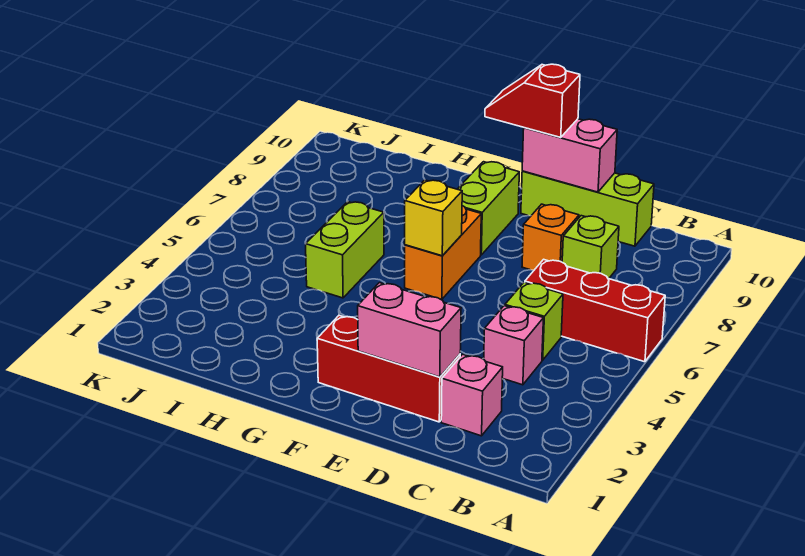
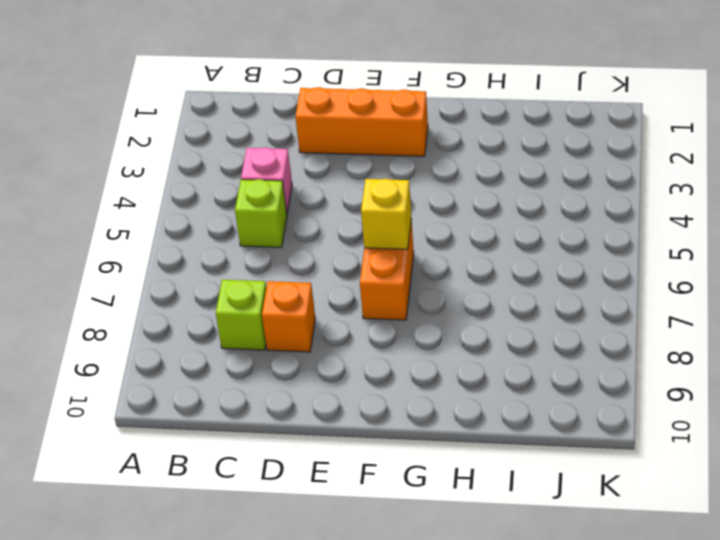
orange 1x3 brick [296,87,428,156] -> red 1x3 brick [317,315,460,422]
none -> red 1x3 brick [525,259,665,362]
none -> pink 1x1 brick [441,354,503,436]
none -> lime 1x3 brick [521,171,654,246]

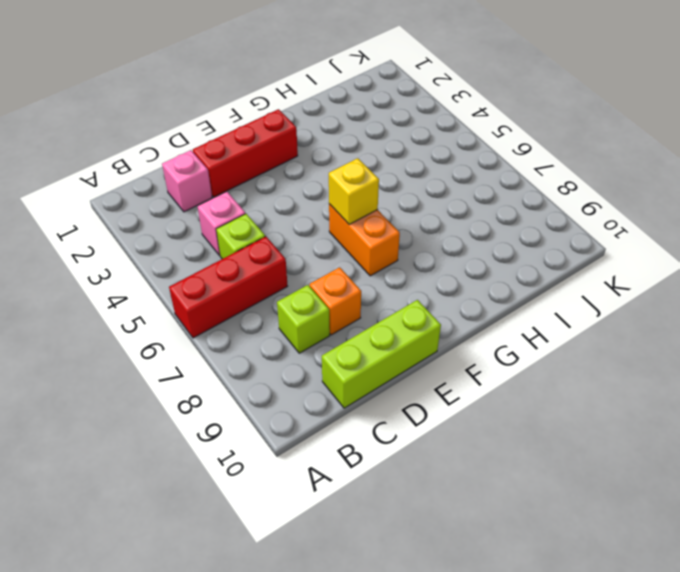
none -> lime 1x2 brick [458,162,519,255]
none -> lime 1x2 brick [306,202,384,298]
none -> pink 1x2 brick [358,283,461,377]

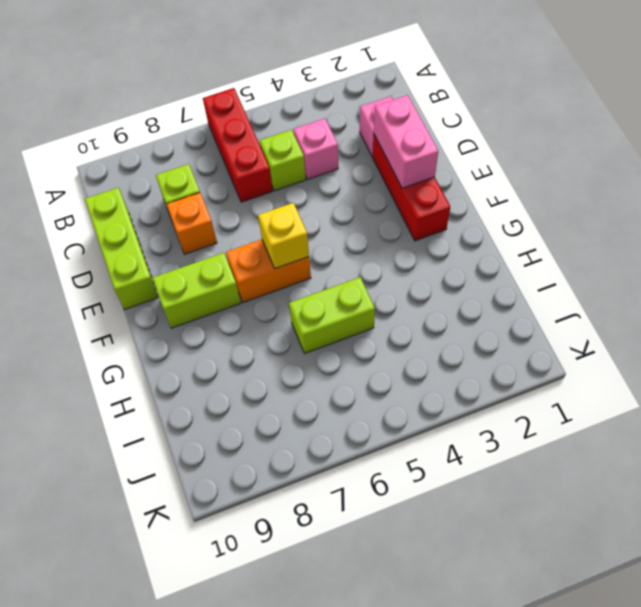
none -> pink 1x2 brick [522,119,617,192]
none -> red 1x2 slope [485,64,580,137]

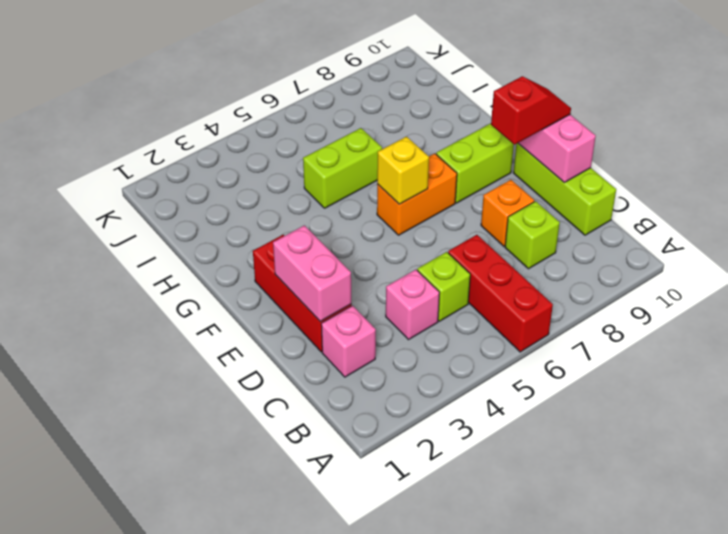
red 1x2 slope [491,76,571,145] -> red 1x2 slope turned to [485,64,580,137]

